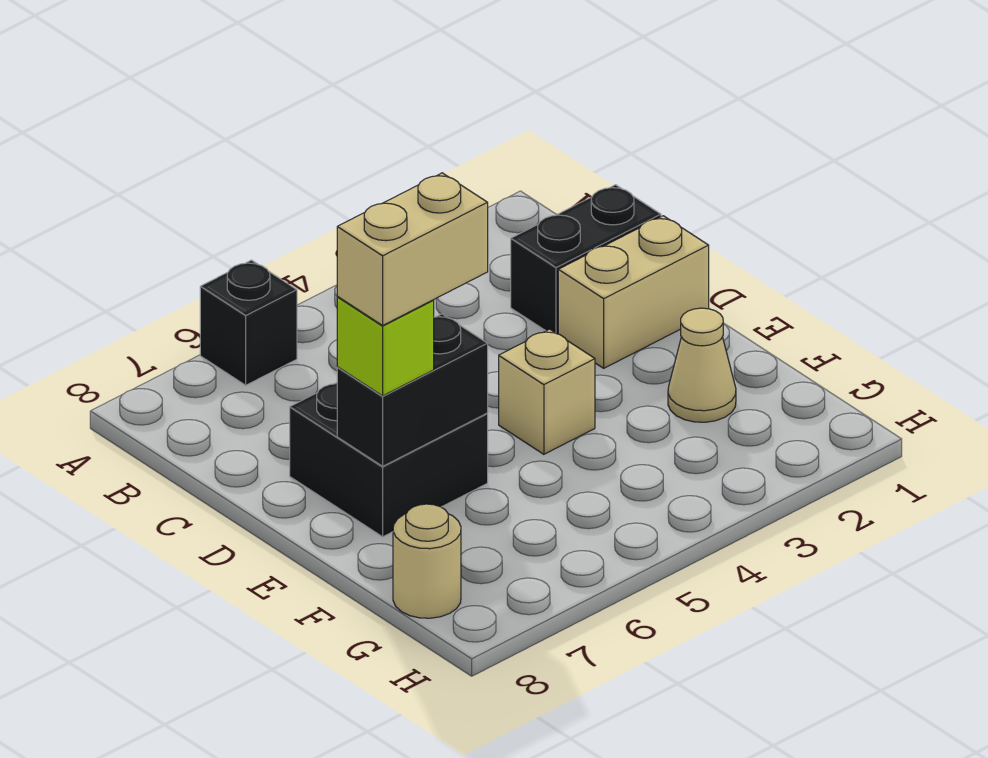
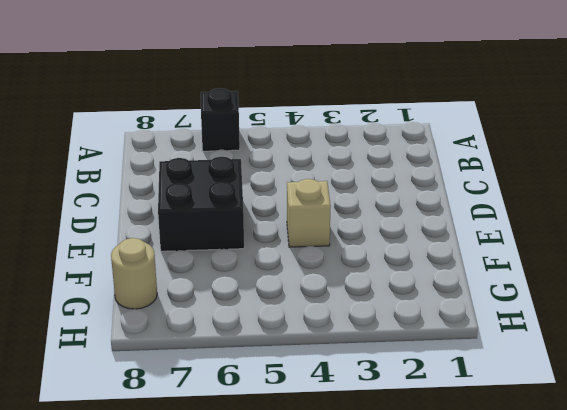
none -> black 1x2 brick [511,185,661,334]
none -> tan 1x2 brick [558,216,709,368]

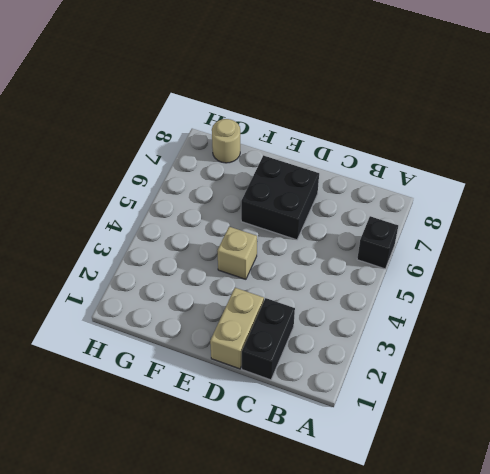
none -> tan 1x1 cone [668,308,736,422]
none -> black 1x2 brick [337,314,488,466]

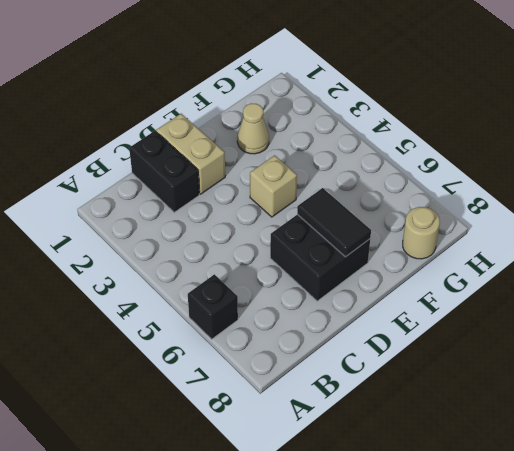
black 1x2 tile [297,188,371,257] -> black 1x2 brick [337,314,488,466]
none -> lime 1x1 brick [337,297,434,396]
none -> tan 1x2 brick [337,173,488,325]

